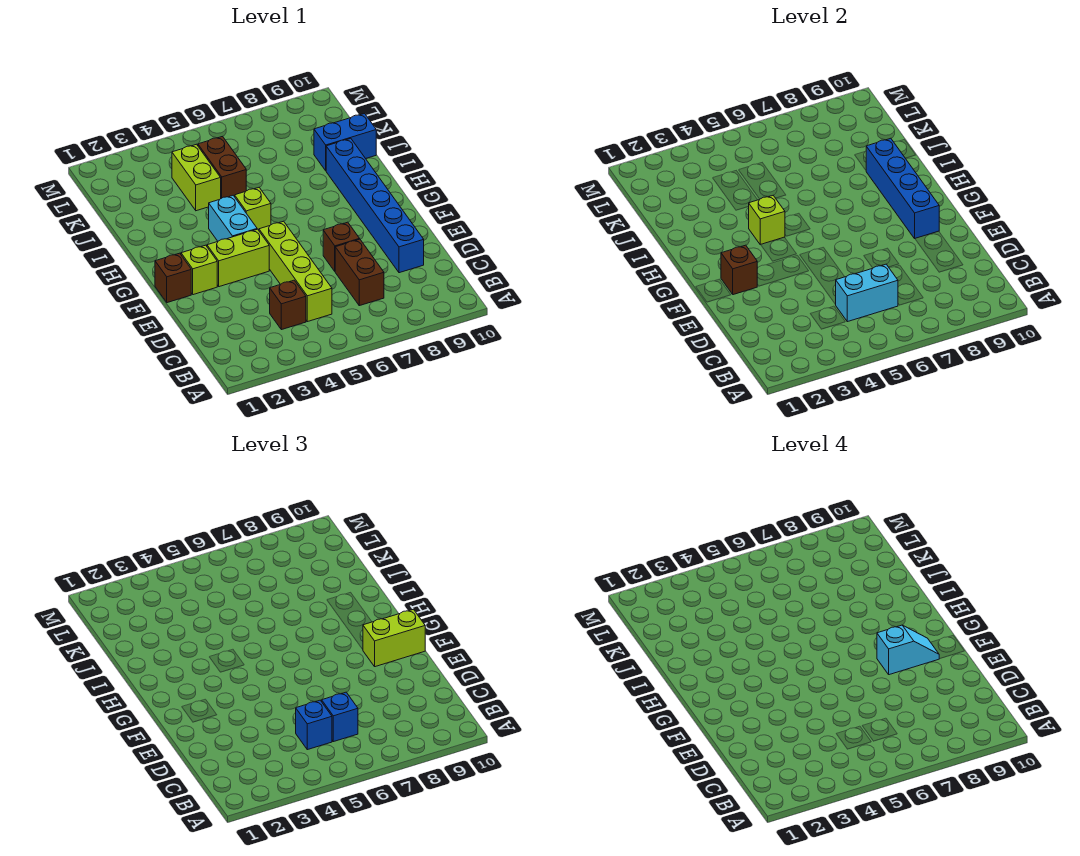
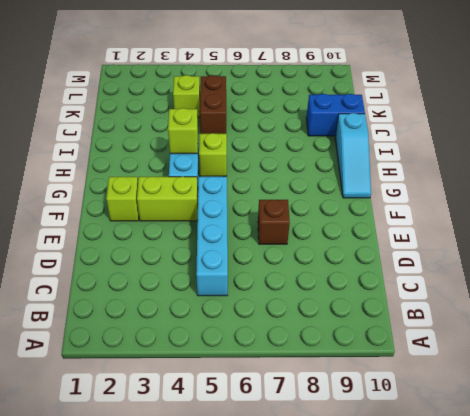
cyan 1x4 brick [196,176,228,296] -> lime 1x4 brick [259,221,332,322]
cyan 1x3 slope [335,113,371,198] -> none
lime 1x1 brick [173,75,200,117] -> lime 1x2 brick [172,144,221,211]
none -> brown 1x1 brick [270,280,306,330]
none -> brown 1x2 brick [335,239,384,306]
none -> blue 1x6 brick [326,138,424,273]

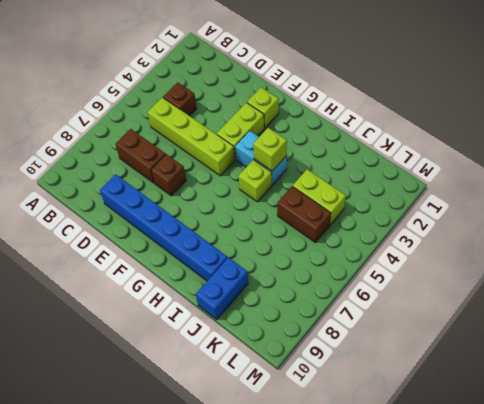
none -> brown 1x1 brick [155,253,191,303]
none -> cyan 1x2 brick [835,264,898,322]
none -> brown 1x1 brick [721,245,757,295]

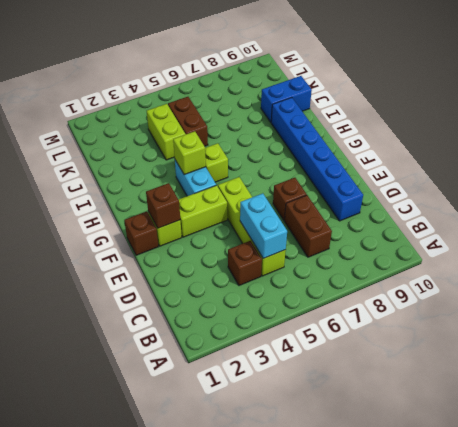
cyan 1x2 brick [240,193,287,258] -> cyan 1x2 brick turned to [835,264,898,322]
none -> blue 1x4 brick [866,138,939,238]
none -> blue 1x1 brick [296,700,332,750]
none -> blue 1x1 brick [322,692,358,742]

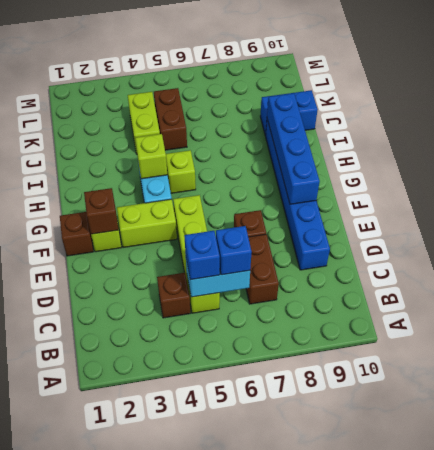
none -> lime 1x2 brick [363,609,425,667]
none -> cyan 1x2 slope [877,625,939,675]

